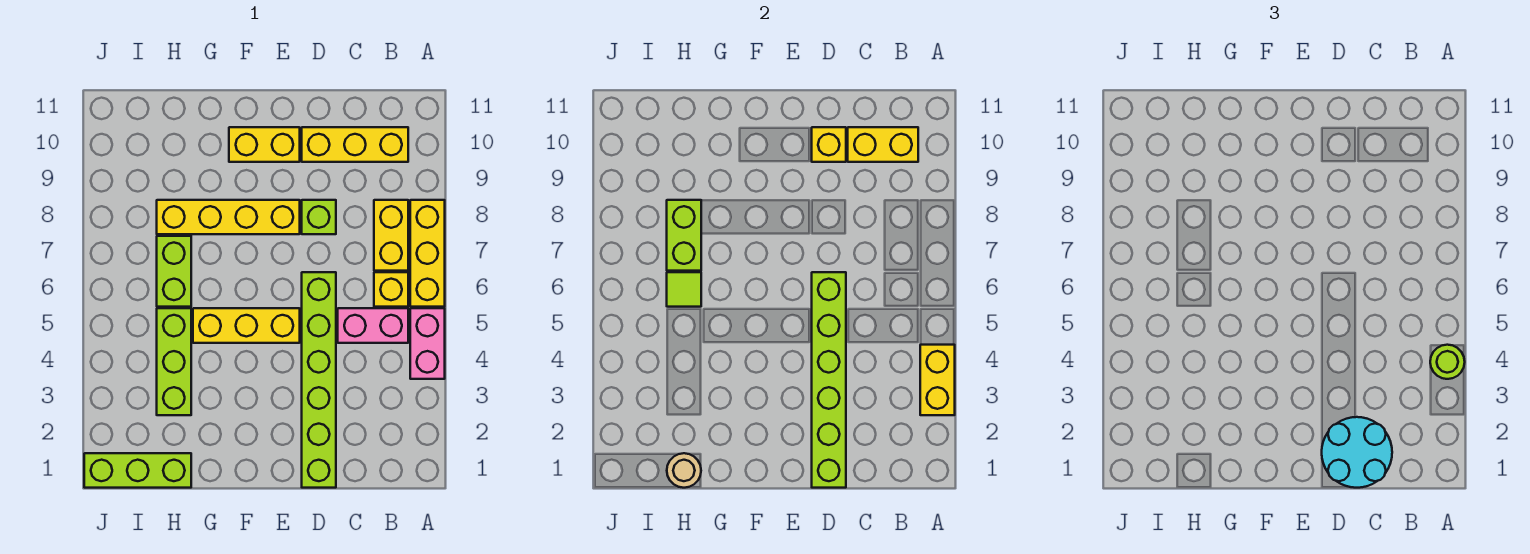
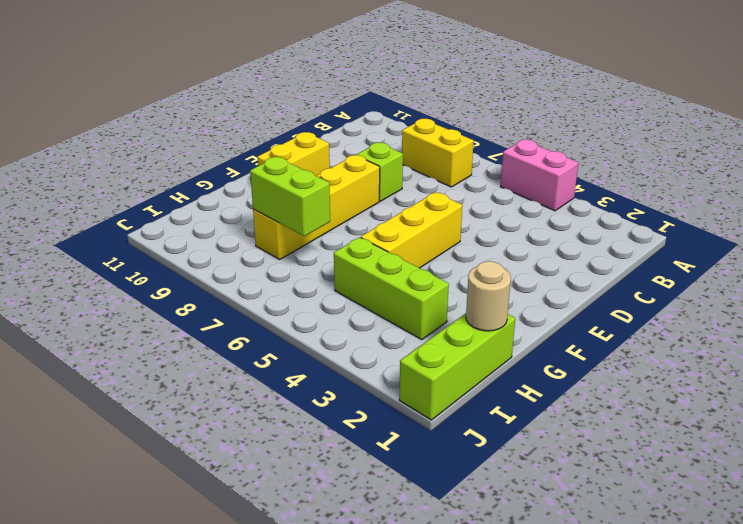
none -> yellow 1x3 brick [410,200,445,307]
none -> pink 1x2 brick [338,308,408,343]
none -> yellow 1x1 brick [374,272,408,307]

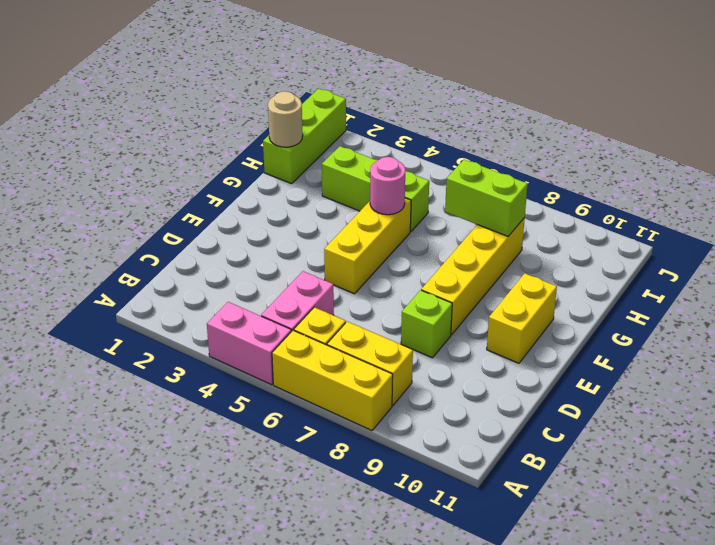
pink 1x1 round brick [370,157,405,215] -> none
none -> yellow 1x3 brick [302,127,408,162]
none -> lime 1x6 brick [302,272,336,488]
none -> lime 1x2 brick [157,236,191,307]

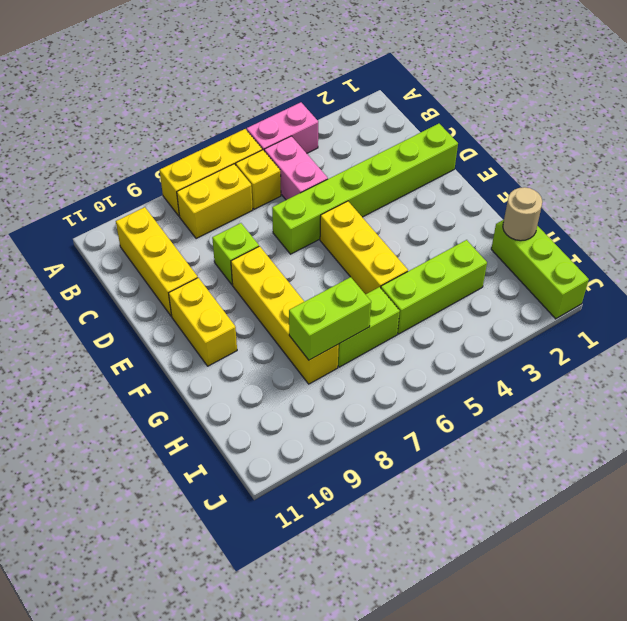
none -> yellow 1x2 brick [920,345,955,415]
none -> yellow 1x2 brick [848,127,918,162]
none -> lime 1x6 brick [812,272,846,488]

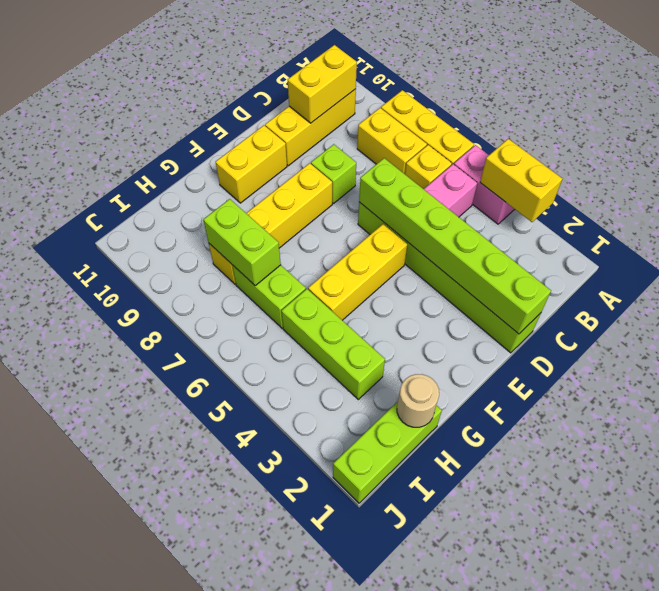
none -> yellow 1x1 brick [812,127,846,162]
none -> lime 1x1 tile [667,272,701,307]
none -> lime 1x1 round brick [1430,345,1465,379]

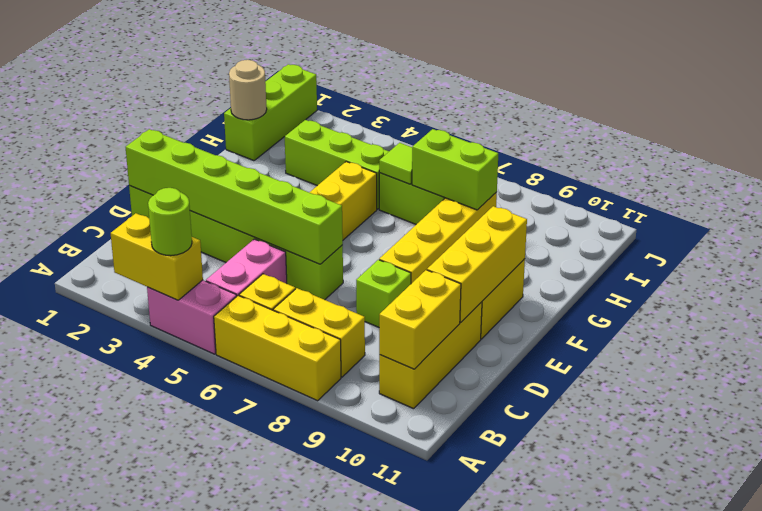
yellow 1x3 brick [427,206,527,323] -> yellow 1x1 brick [812,127,846,162]
none -> cyan 2x2 round brick [1322,417,1392,488]

